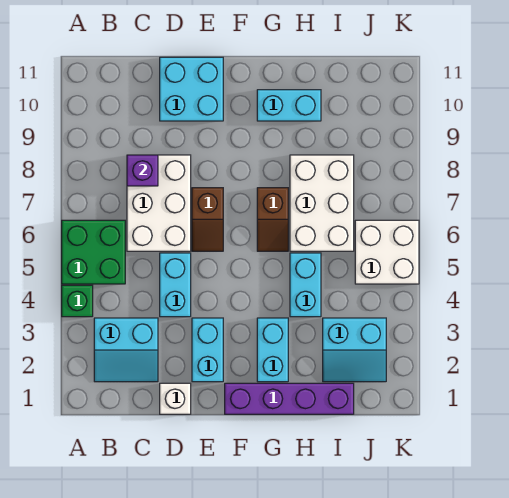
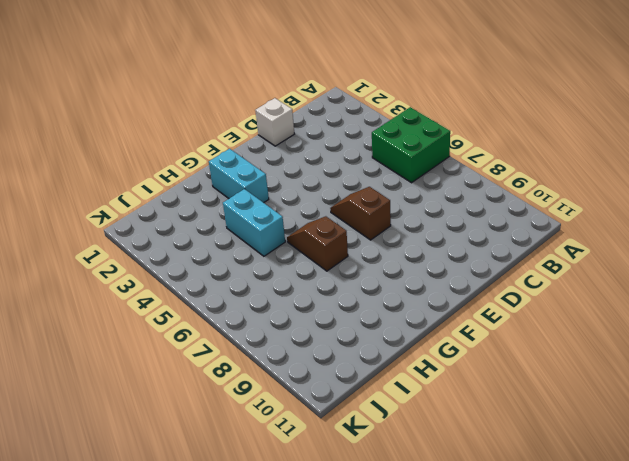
none -> green 1x1 brick [62,285,93,317]
none -> cyan 2x2 slope [94,318,158,382]
none -> white 2x3 brick [127,155,191,251]

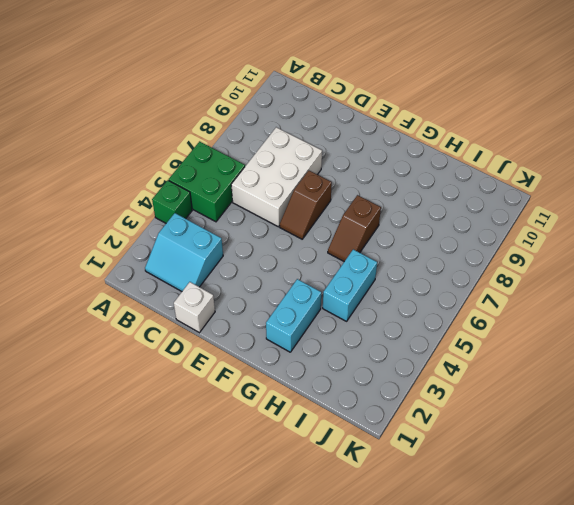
none -> cyan 1x2 brick [160,253,191,317]
none -> cyan 2x2 brick [160,57,223,121]
none -> cyan 1x2 brick [192,318,223,382]

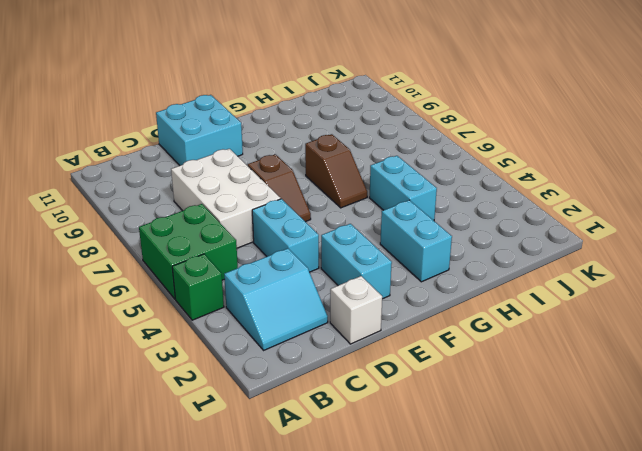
none -> purple 1x4 brick [225,383,354,414]
none -> cyan 1x2 brick [257,90,321,121]
none -> white 2x3 brick [290,155,354,251]

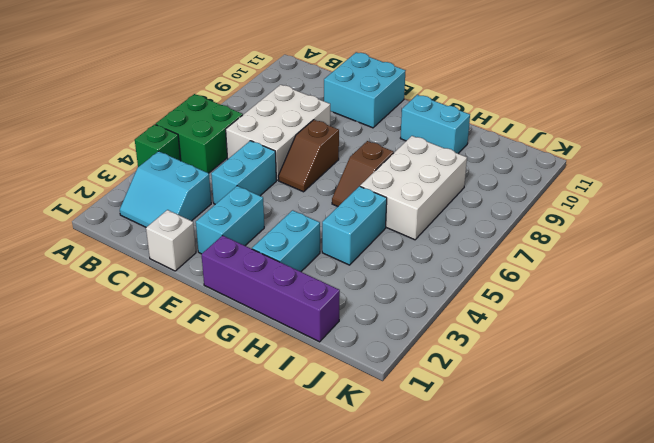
none -> cyan 2x2 slope [323,318,386,382]
none -> white 2x2 brick [355,220,419,284]
none -> purple 1x1 brick [127,155,158,186]

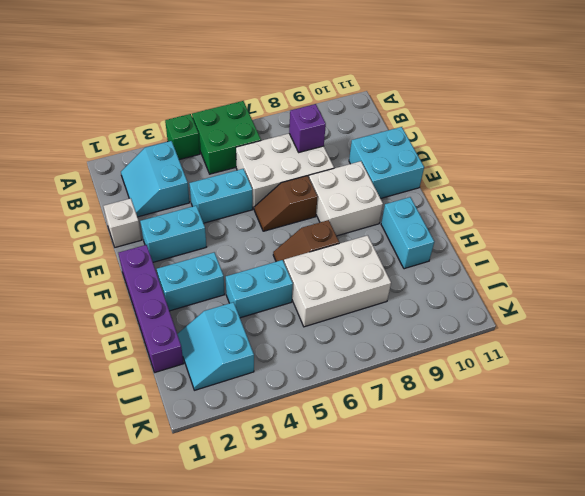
white 2x2 brick [309,161,383,236] -> white 2x2 brick moved to [355,220,419,284]

